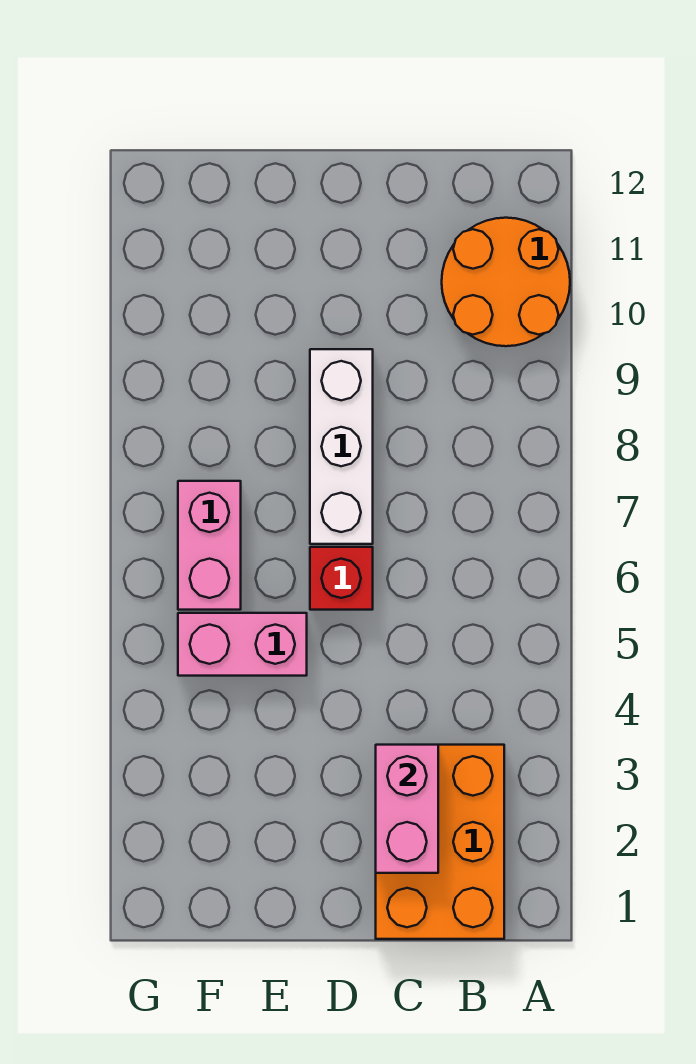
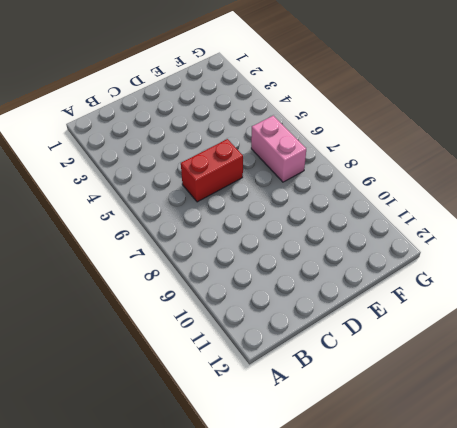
red 1x2 brick [181,139,243,202] -> red 1x1 brick [310,547,373,610]
none -> orange 2x2 round brick [442,218,570,346]
none -> orange 2x3 brick [376,745,504,939]

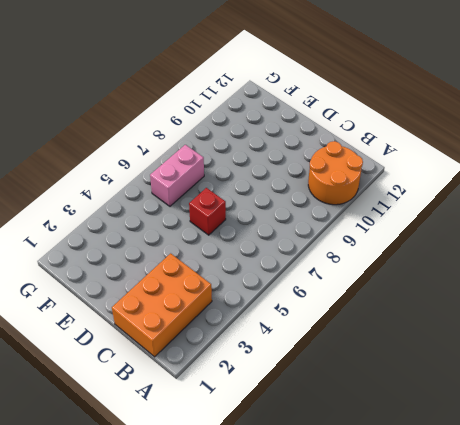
none -> white 1x3 brick [310,349,373,544]
none -> pink 1x2 brick [178,613,307,676]

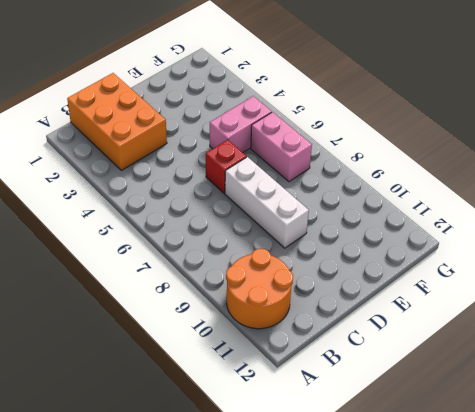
none -> pink 1x2 brick [376,745,438,873]

